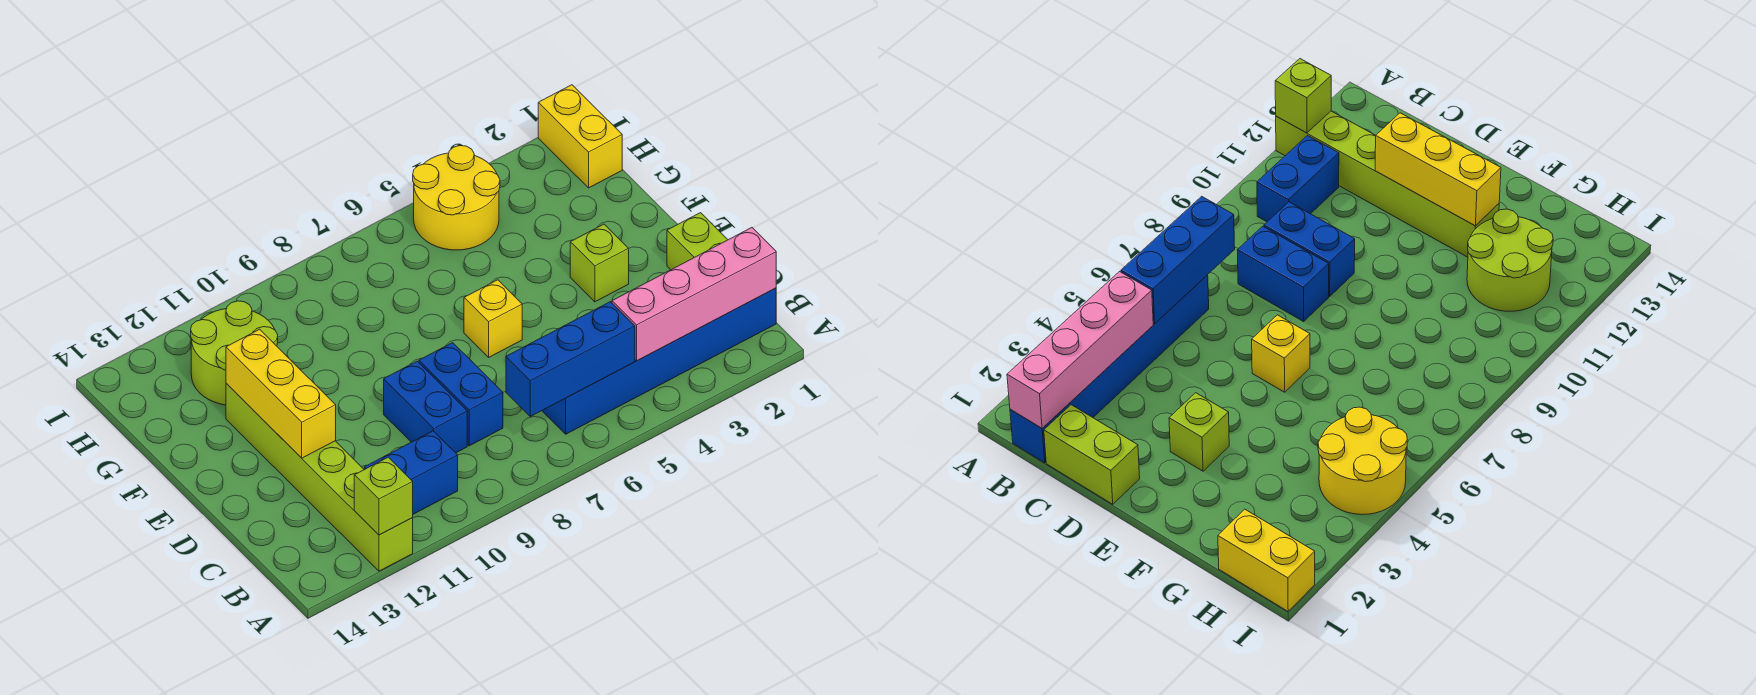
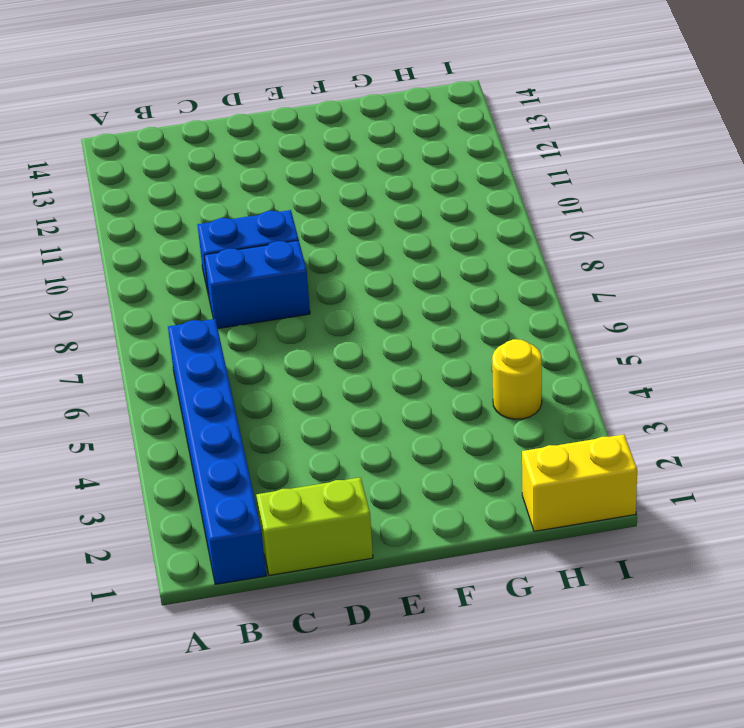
yellow 1x1 round brick [492,339,542,419] -> yellow 2x2 round brick [413,146,500,250]
none -> lime 1x6 brick [226,383,413,571]
none -> blue 1x2 brick [364,431,458,514]
none -> lime 1x1 brick [570,224,629,302]

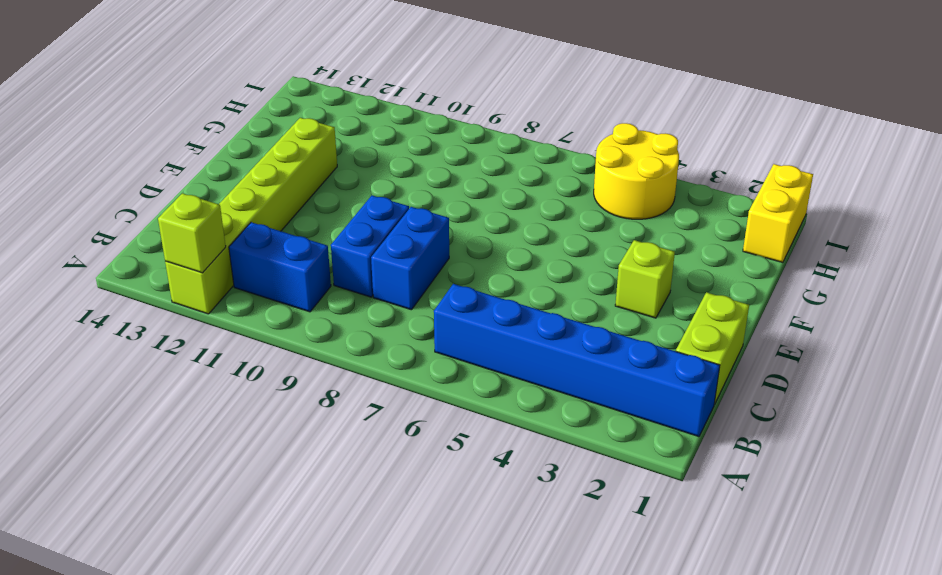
none -> yellow 1x1 brick [464,280,522,357]
none -> lime 2x2 round brick [191,301,278,405]
none -> pink 1x4 brick [612,228,776,361]

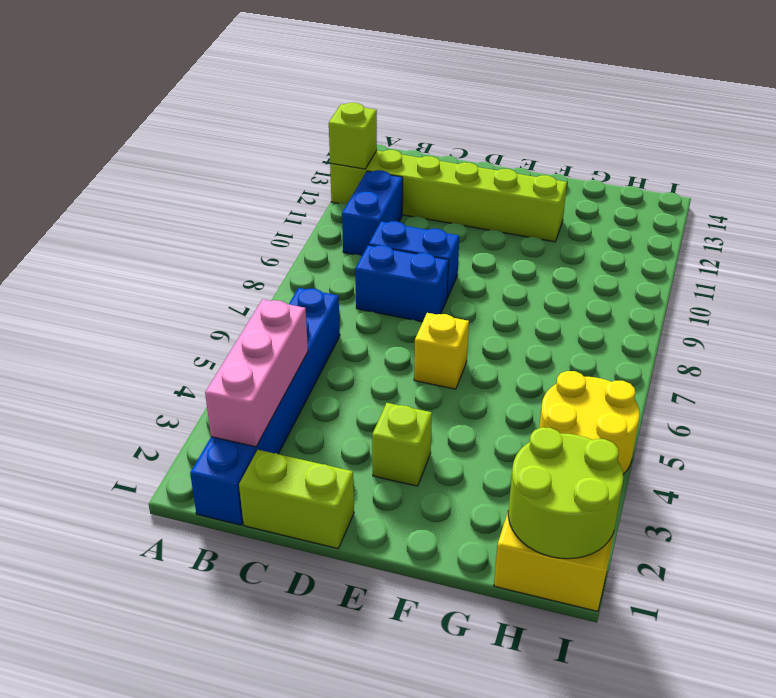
pink 1x3 brick [205,299,308,447] -> pink 1x4 brick [612,228,776,361]
lime 2x2 round brick [508,427,623,559] -> lime 2x2 round brick moved to [191,301,278,405]
none -> blue 1x3 brick [506,302,635,416]
none -> yellow 1x3 brick [226,329,336,458]

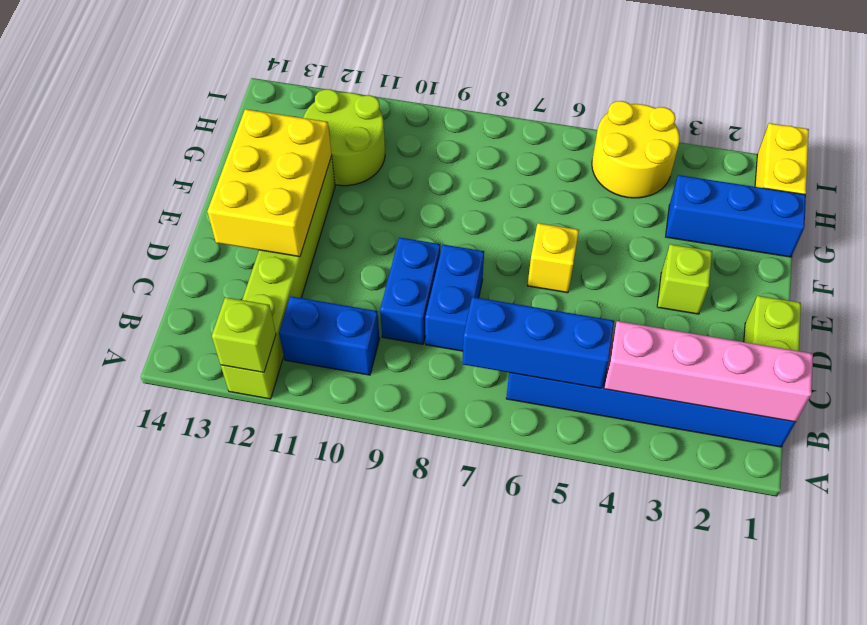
yellow 2x3 brick [207,109,332,257] -> yellow 1x3 brick [226,329,336,458]
blue 1x3 brick [666,175,806,257] -> none

